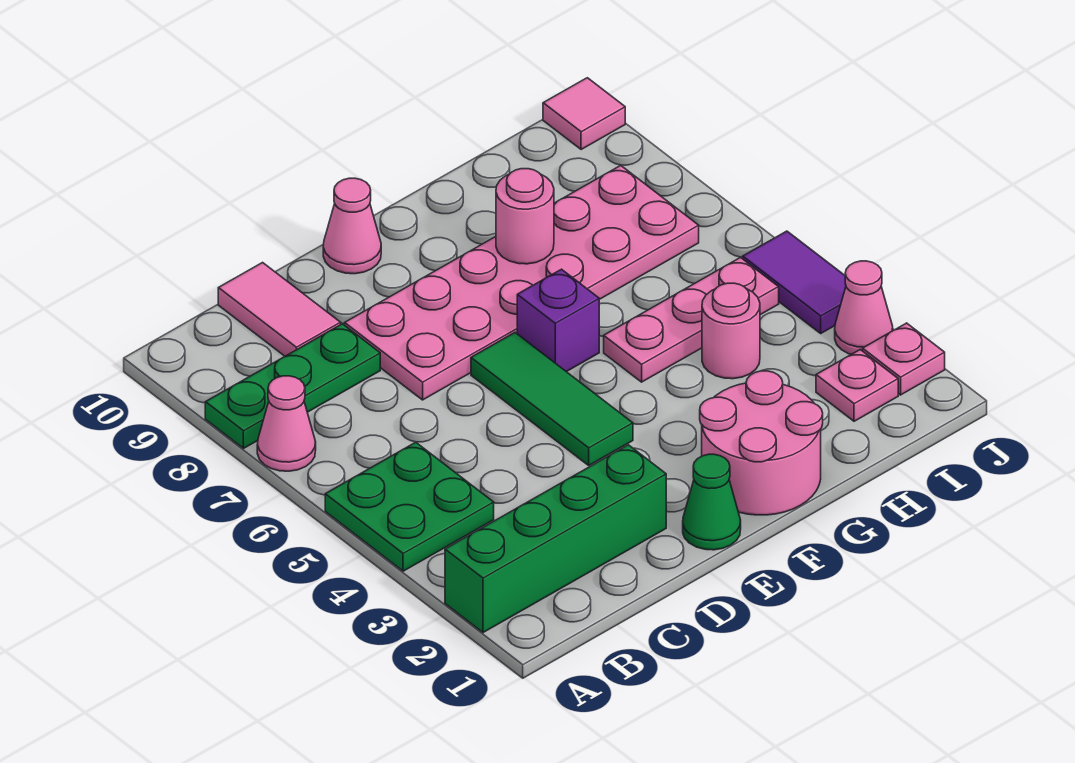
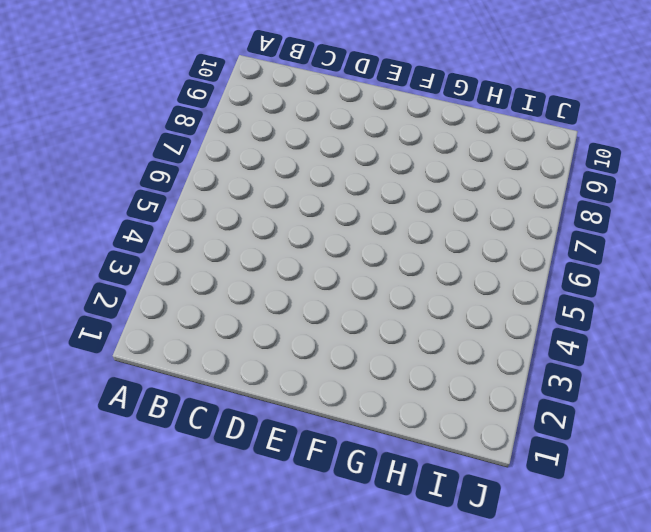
none -> green 1x4 brick [445,445,666,633]
none -> green 2x2 plate [325,442,494,571]
none -> pink 1x1 cone [257,376,316,471]

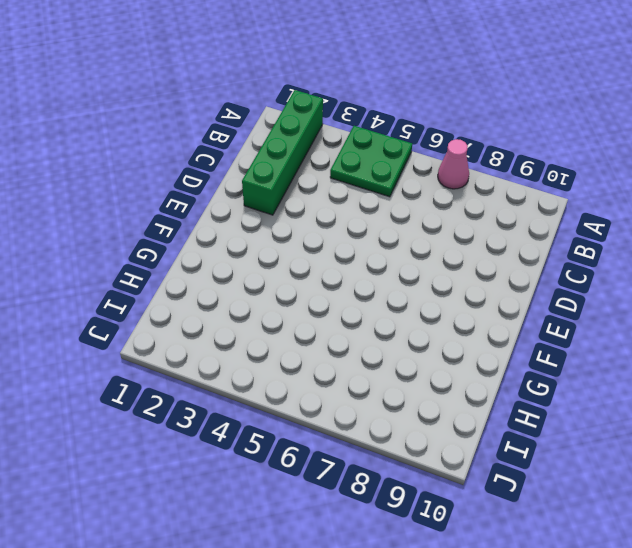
none -> green 1x3 plate [205,324,380,449]
none -> pink 1x2 tile [218,263,341,356]
none -> pink 2x6 plate [345,165,699,400]

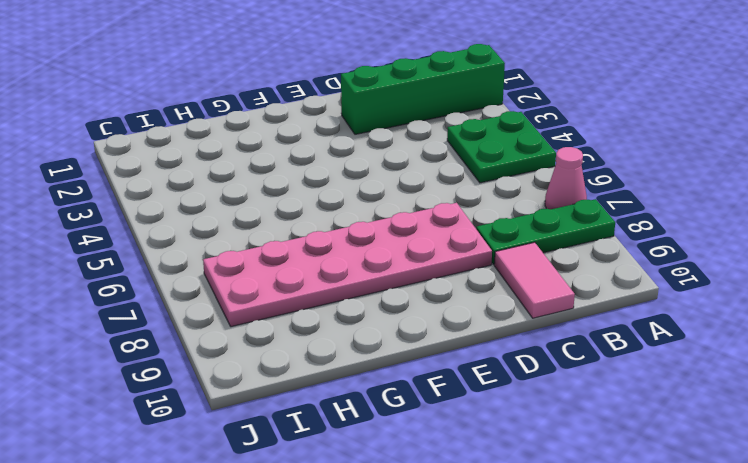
none -> green 1x1 cone [683,454,741,550]
none -> green 1x3 tile [471,333,633,465]
none -> pink 1x1 cone [323,178,381,274]

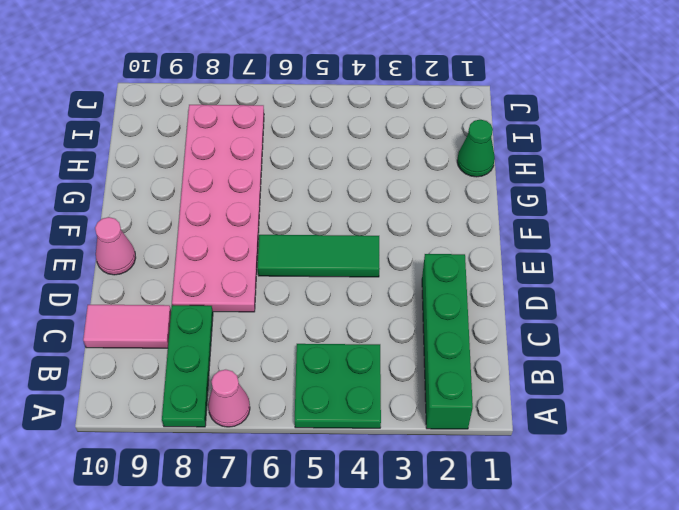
green 1x1 cone [457,120,495,177] -> green 1x1 cone moved to [683,454,741,550]
none -> pink 2x2 round brick [700,371,823,515]
none -> purple 1x1 brick [517,269,599,372]
none -> pink 1x3 plate [604,257,779,382]

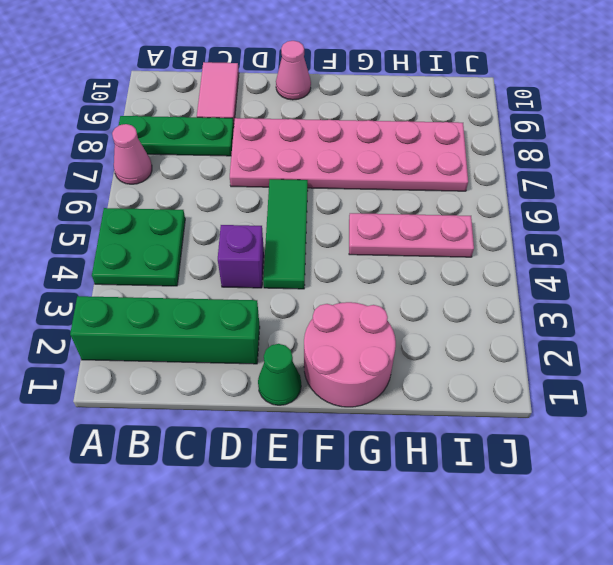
purple 1x1 brick [218,225,264,288] -> purple 1x1 brick moved to [517,269,599,372]
none -> pink 1x1 round brick [702,283,760,379]
none -> pink 1x1 plate [816,350,898,421]
none -> pink 1x1 plate [863,323,945,395]

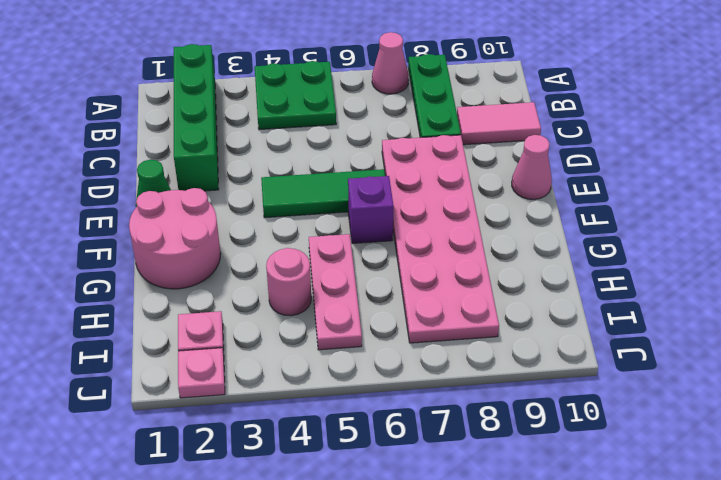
none -> pink 1x1 cone [835,261,893,354]
none -> purple 1x2 tile [743,231,846,333]
none -> pink 1x1 tile [543,78,625,150]

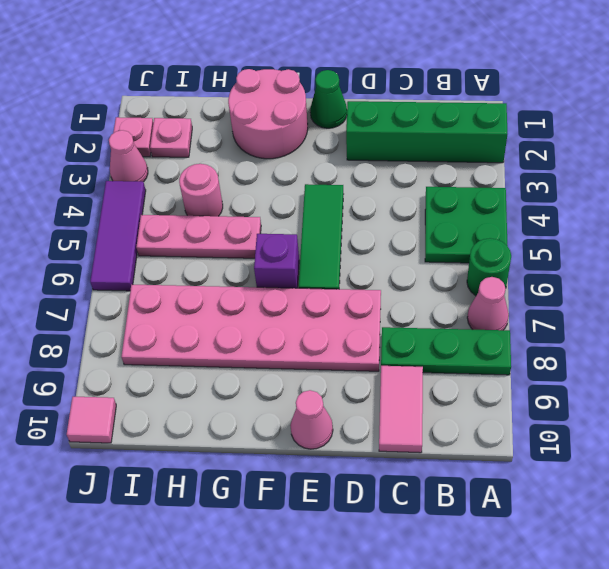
green 1x1 round brick [467,238,511,296] -> none
purple 1x3 tile [90,181,146,291] -> purple 1x2 tile [743,231,846,333]
none -> pink 1x1 round brick [496,169,554,264]

